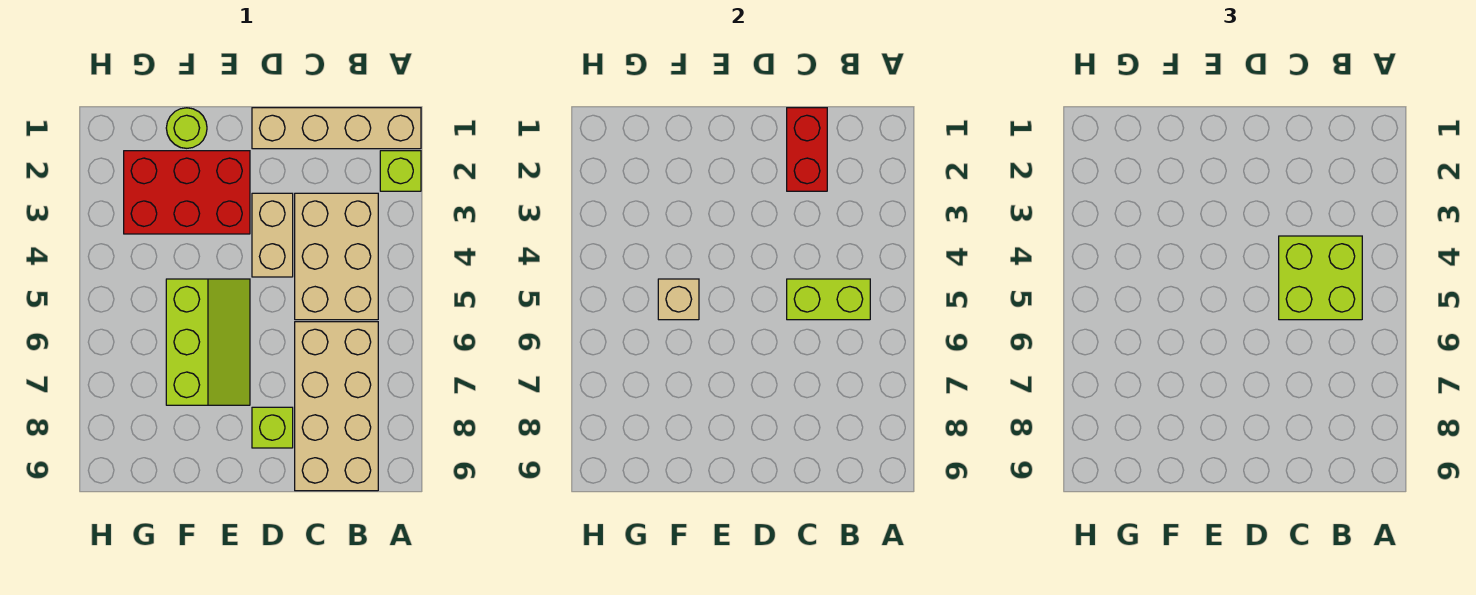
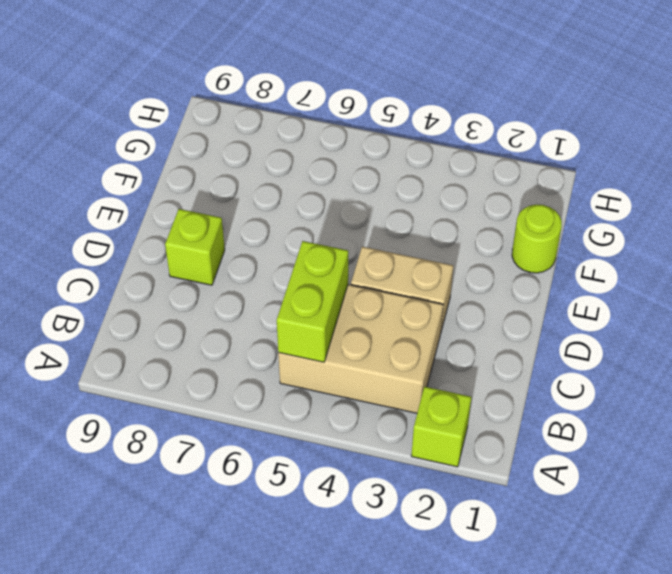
none -> tan 1x4 brick [252,108,421,149]
none -> tan 2x4 brick [295,322,378,491]
none -> red 2x3 brick [124,151,250,234]

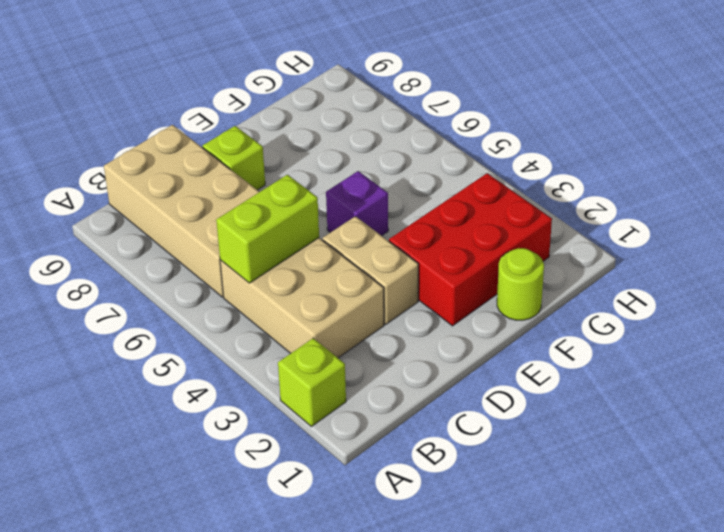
purple 1x1 brick [326,171,388,236] -> lime 2x3 slope [166,279,250,405]
none -> tan 1x4 brick [252,108,421,149]
none -> red 1x2 brick [787,108,827,191]
none -> tan 1x1 brick [658,279,699,320]

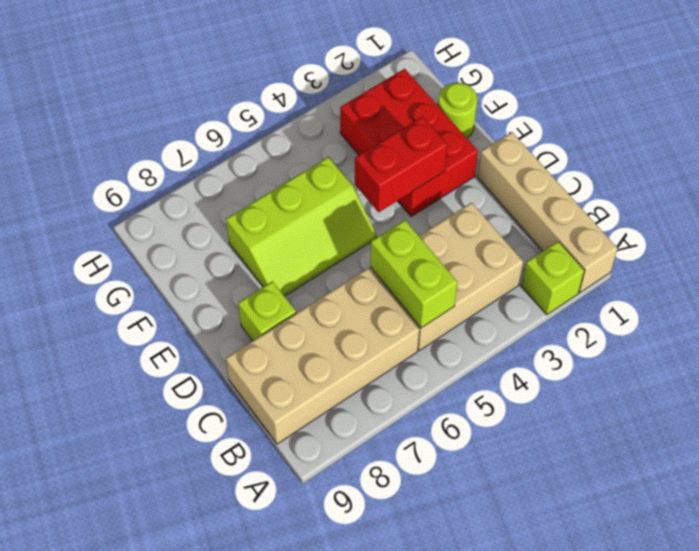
red 1x2 brick [355,117,447,212] -> red 1x2 brick moved to [787,108,827,191]
none -> tan 1x2 brick [252,193,293,277]
none -> tan 1x1 brick [658,279,699,320]
none -> lime 2x2 brick [1279,236,1362,320]

